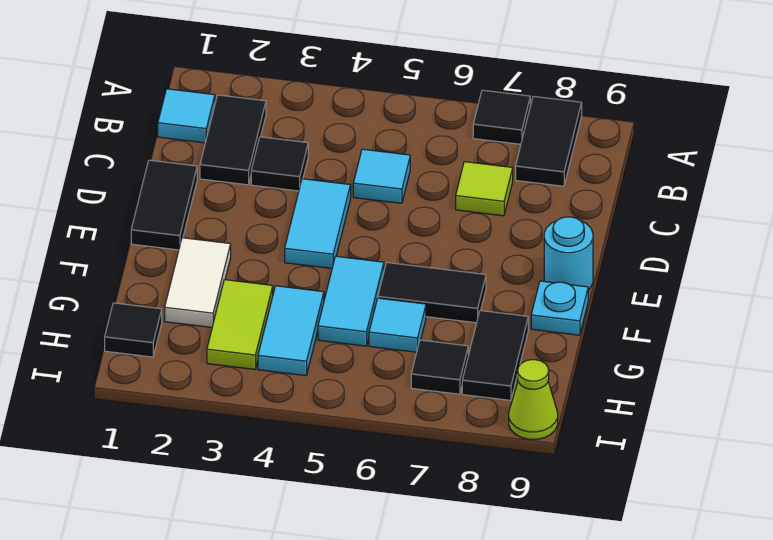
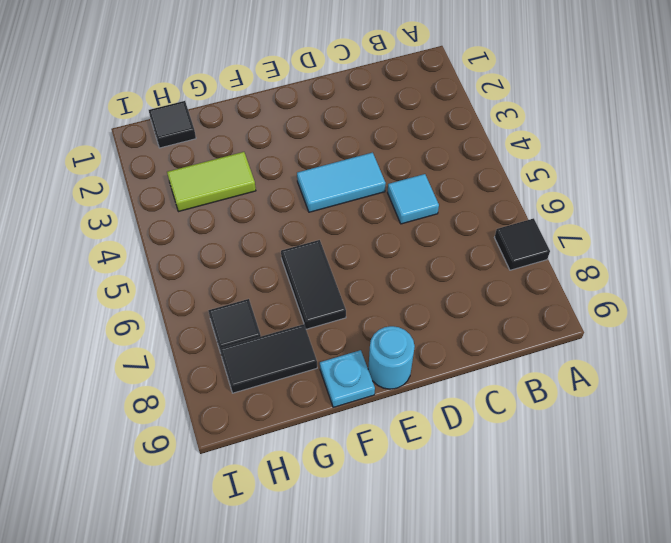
none -> black 1x2 tile [516,96,582,186]
none -> cyan 1x1 tile [158,89,215,143]
none -> black 1x2 tile [200,95,266,185]

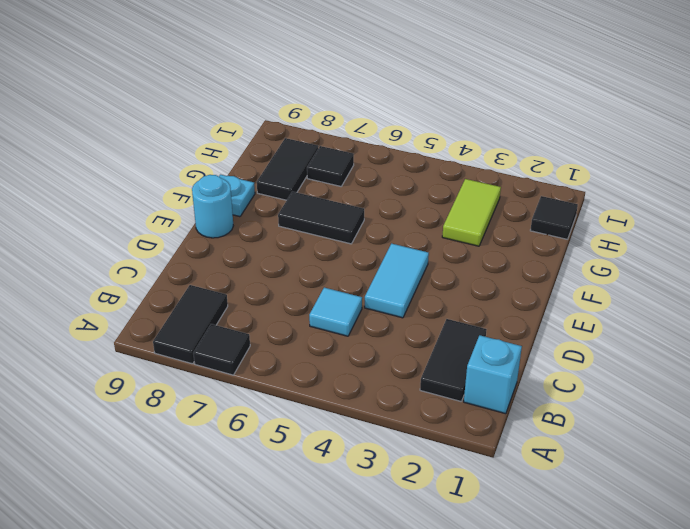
cyan 1x1 brick [464,335,522,414] -> cyan 1x1 tile [158,89,215,143]
none -> black 1x1 tile [251,137,308,191]
none -> lime 1x1 tile [456,162,513,216]
none -> black 1x2 tile [131,160,197,250]

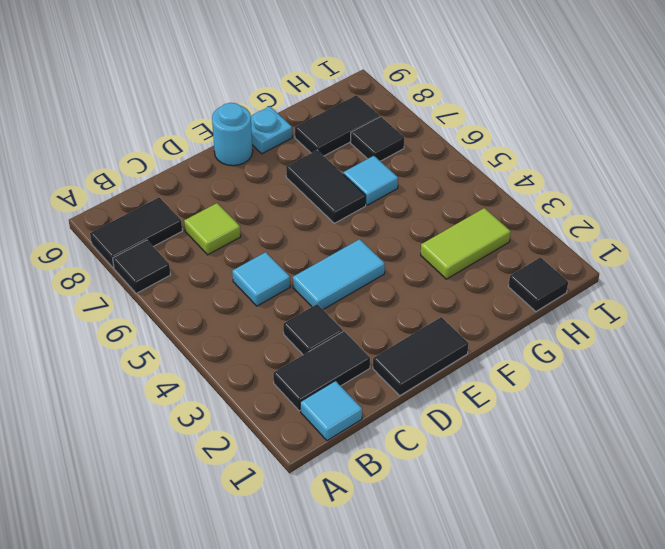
none -> white 1x2 tile [165,238,231,327]
none -> cyan 1x2 tile [318,256,384,346]
none -> cyan 1x2 tile [258,286,324,376]

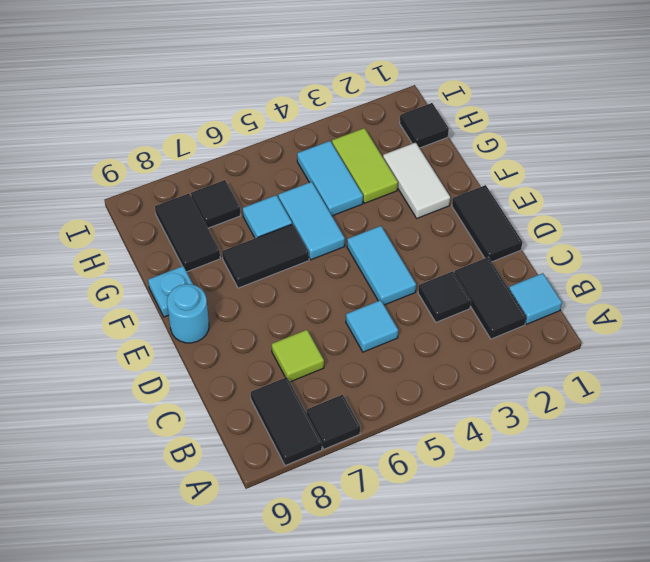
none -> lime 1x1 cone [509,360,558,439]

